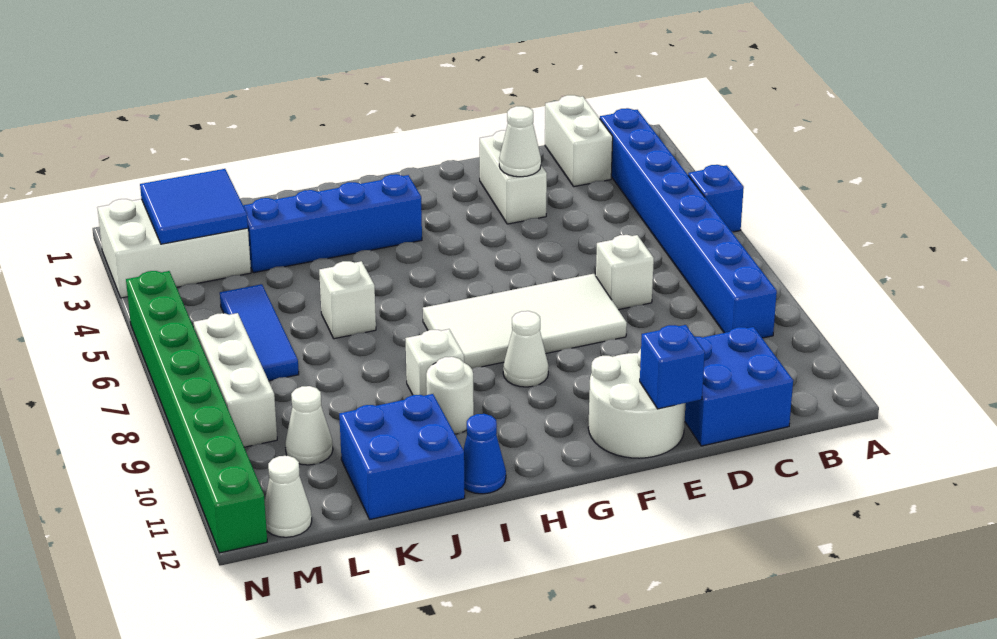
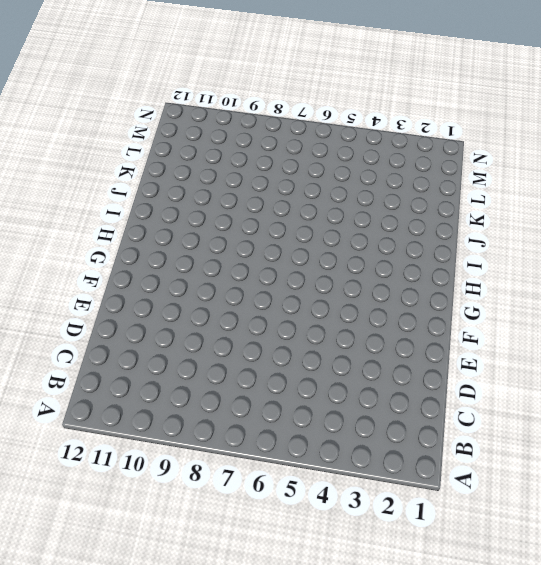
none -> blue 1x1 brick [688,165,744,232]
none -> blue 1x8 brick [600,108,777,338]
none -> white 1x2 brick [545,95,613,187]

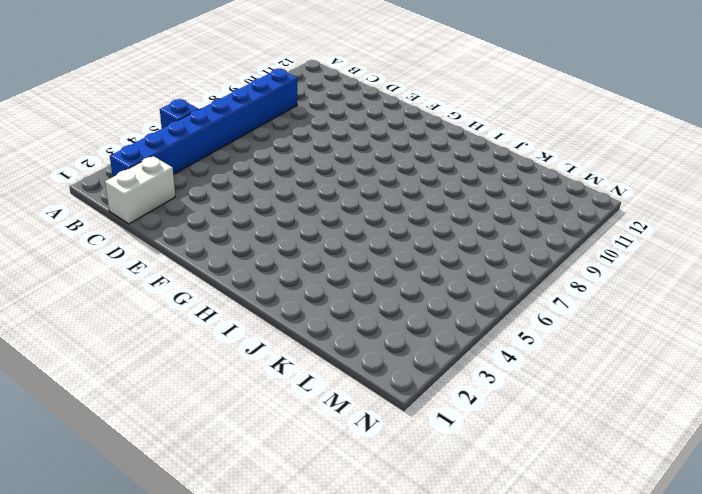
none -> blue 2x2 brick [685,327,793,446]
none -> white 1x1 brick [596,235,654,310]
none -> white 1x2 brick [479,130,547,224]

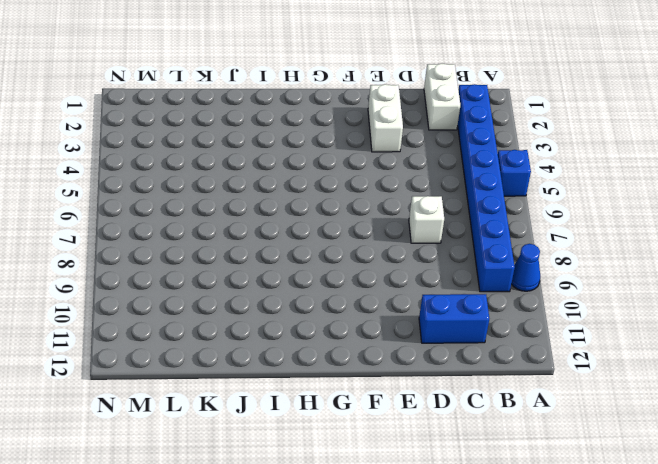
blue 1x1 cone [511,244,540,291] -> blue 1x1 cone moved to [463,414,506,494]
blue 1x2 brick [419,294,489,343] -> blue 2x2 brick [685,327,793,446]
none -> white 2x4 tile [423,274,627,369]
none -> white 2x2 round brick [588,349,686,458]
none -> white 1x1 cone [503,311,549,387]

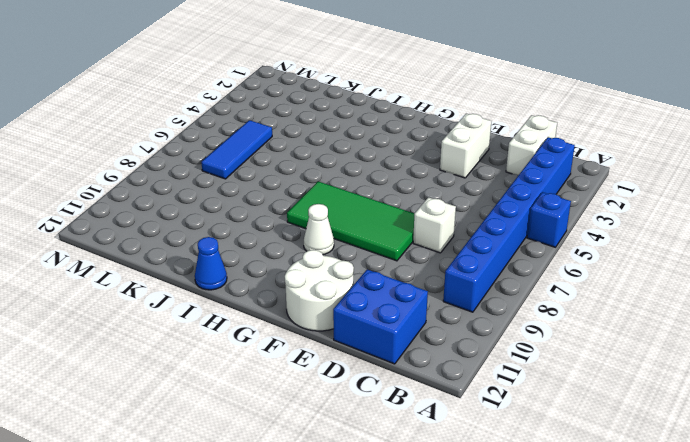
green 2x4 tile [287,181,415,261] -> white 2x4 tile [423,274,627,369]
none -> blue 1x4 brick [243,174,422,273]
none -> white 1x1 brick [405,329,464,396]
none -> white 1x1 round brick [426,357,474,434]

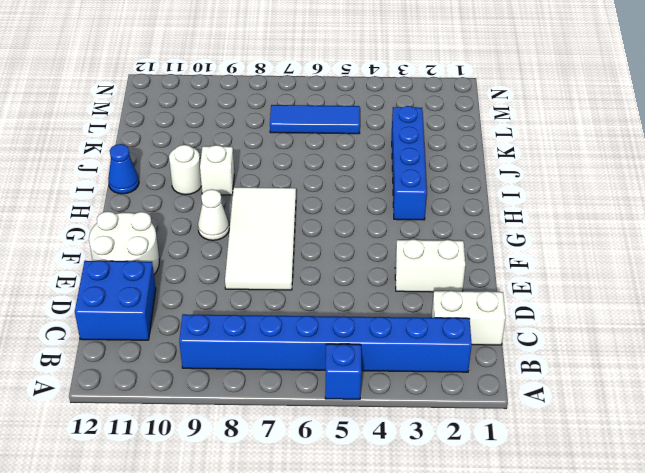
none -> white 1x1 brick [596,235,654,310]
none -> white 1x1 brick [319,261,376,339]
none -> blue 2x2 brick [339,394,465,519]

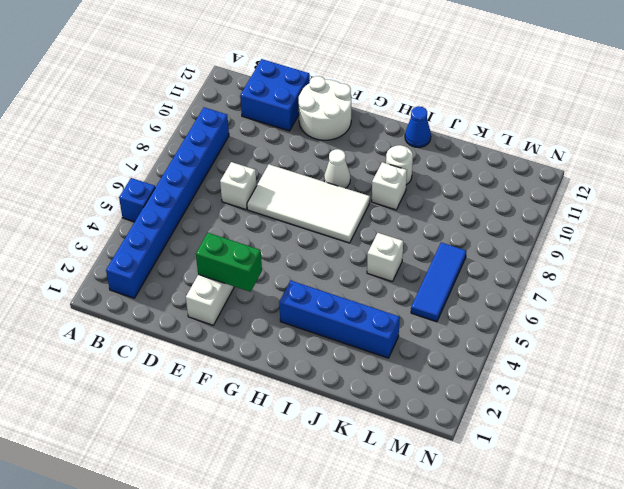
green 1x2 brick [196,233,262,292] -> white 1x1 cone [499,106,541,177]
none -> white 1x2 brick [545,95,613,187]
none -> blue 2x2 brick [339,394,465,519]
none -> white 2x3 brick [97,199,251,298]

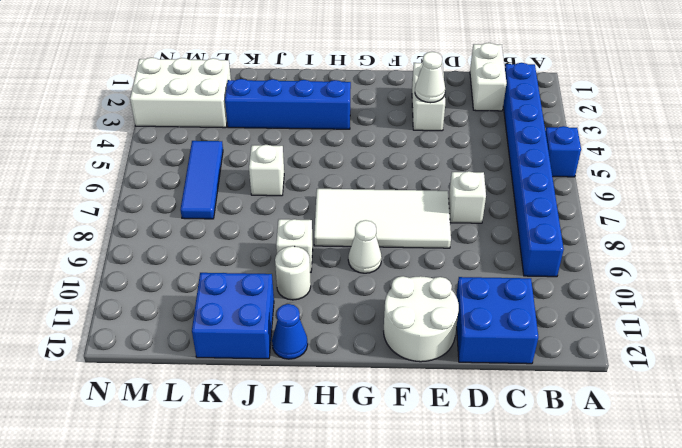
none -> white 1x1 cone [285,386,333,465]
none -> white 1x3 brick [194,313,277,447]
none -> white 1x1 cone [265,456,312,537]

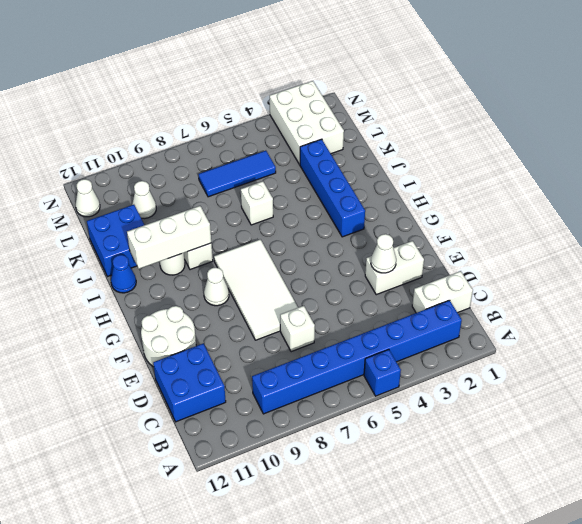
white 1x3 brick [127,206,211,269] -> white 1x3 brick moved to [194,313,277,447]
none -> green 1x8 brick [126,271,267,553]
none -> blue 1x1 brick [640,325,705,409]
none -> blue 2x2 tile [140,169,248,244]

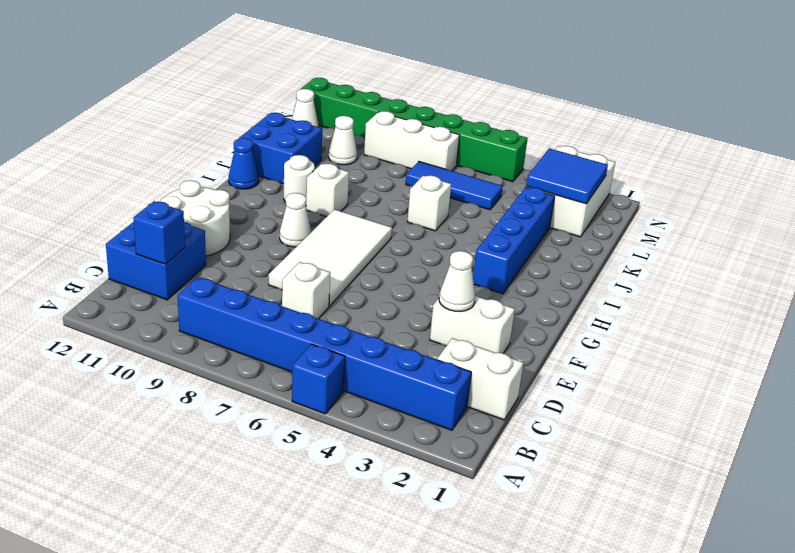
blue 1x1 brick [133,201,185,264] -> blue 1x1 brick moved to [640,325,705,409]

